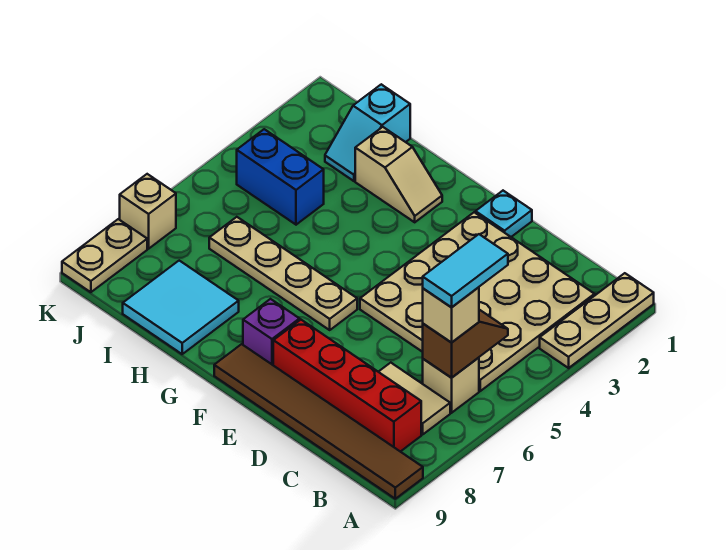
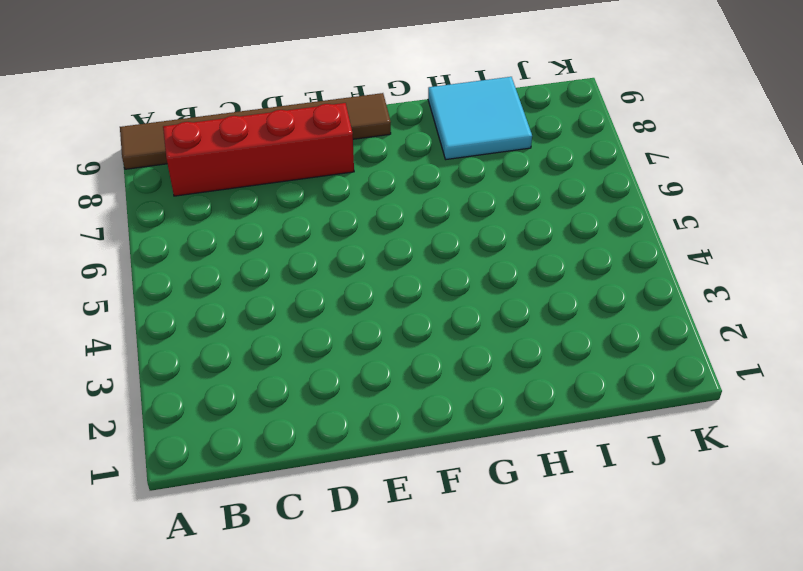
none -> tan 1x3 plate [540,273,654,368]
none -> tan 4x4 plate [360,212,595,391]
none -> tan 1x1 brick [423,358,479,413]

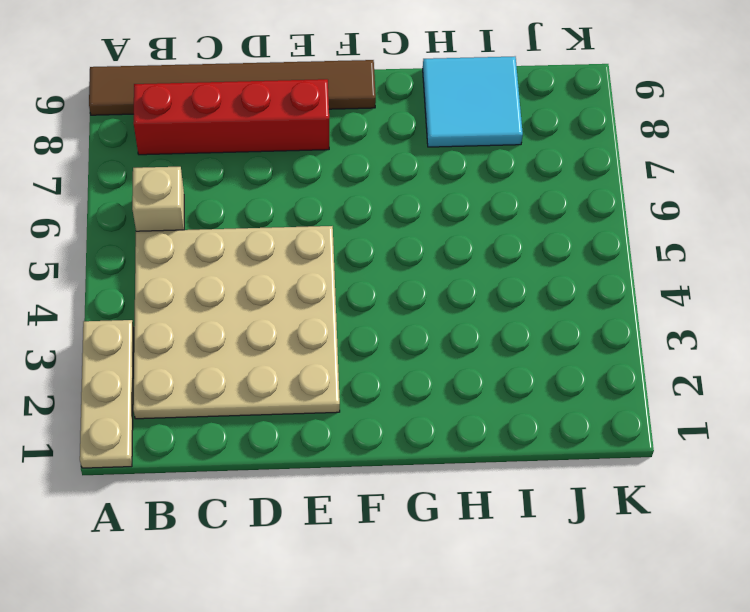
none -> tan 1x2 tile [379,363,450,434]
none -> cyan 1x1 plate [476,191,532,237]
none -> tan 1x4 plate [209,217,357,330]

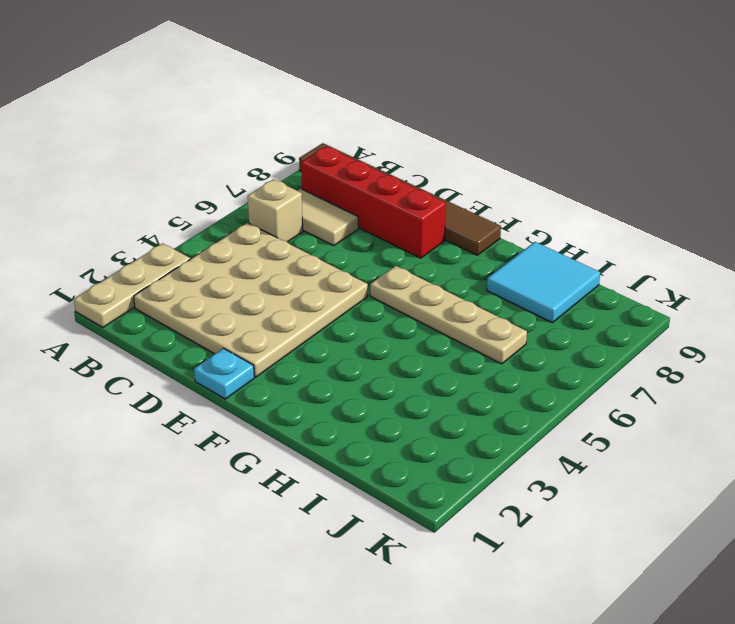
none -> purple 1x1 brick [243,299,300,365]
none -> tan 1x2 slope [355,127,442,222]
none -> cyan 1x2 slope [325,84,410,181]

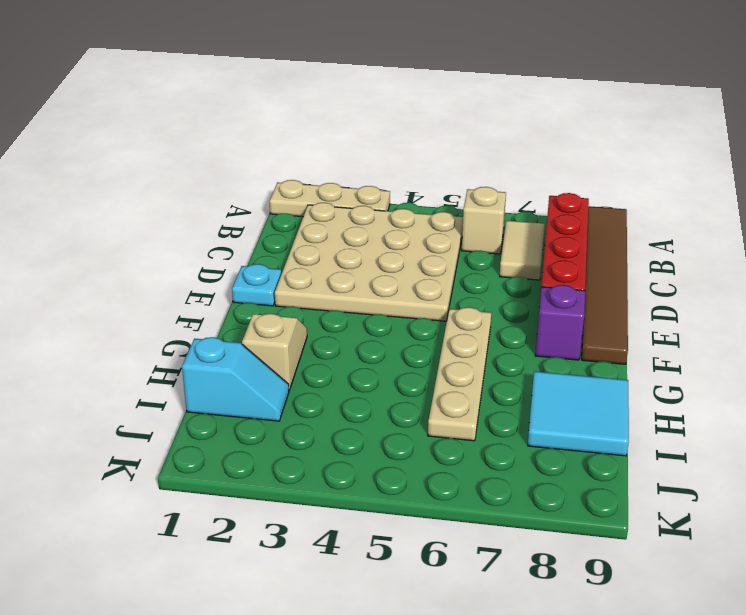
none -> blue 1x2 brick [237,129,324,225]
none -> tan 1x1 brick [120,174,176,249]
none -> tan 1x2 plate [62,219,147,292]

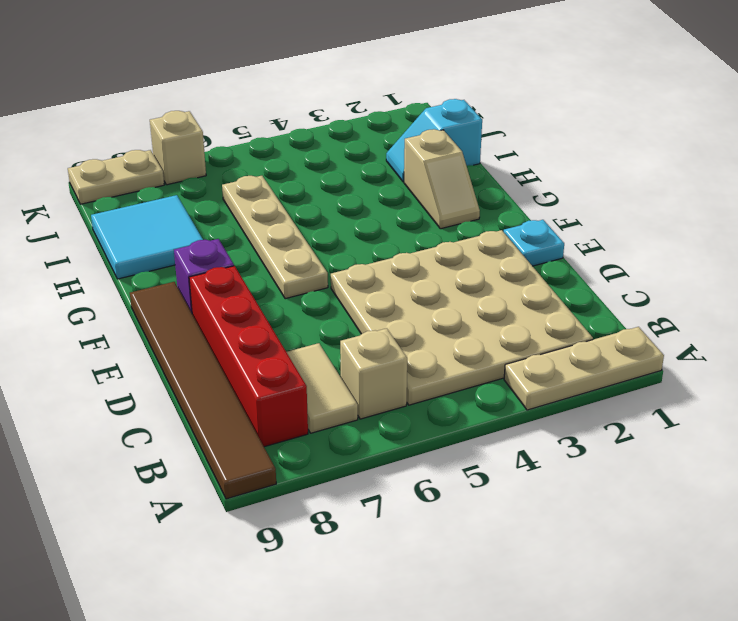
none -> blue 1x2 brick [237,129,324,225]
none -> brown 1x2 slope [423,310,508,378]
none -> tan 1x1 brick [423,287,479,343]

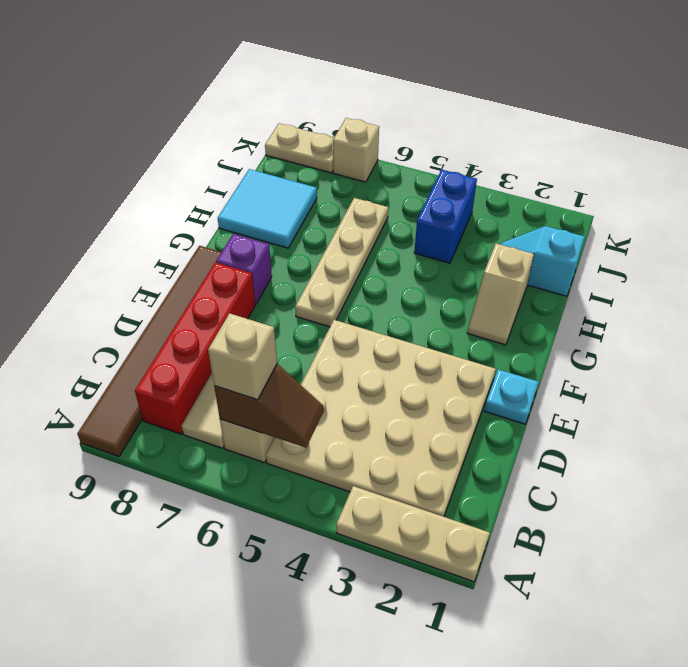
none -> cyan 1x2 tile [423,234,508,307]

